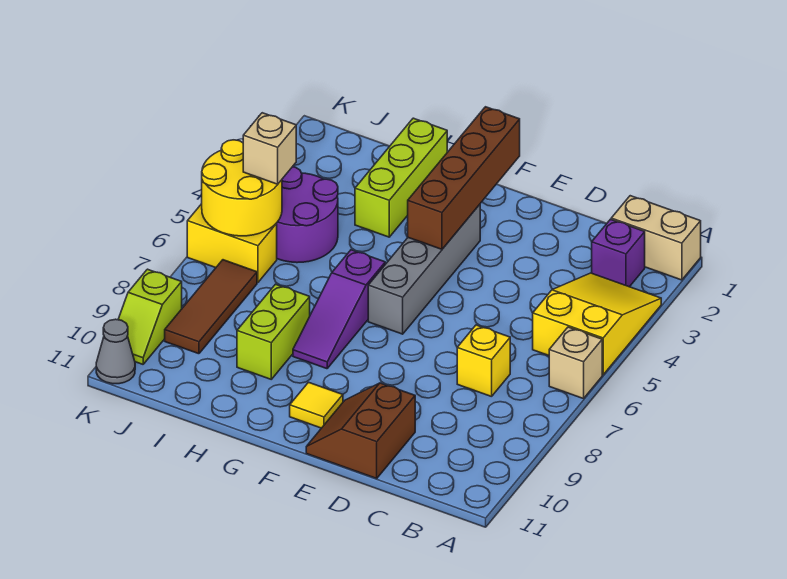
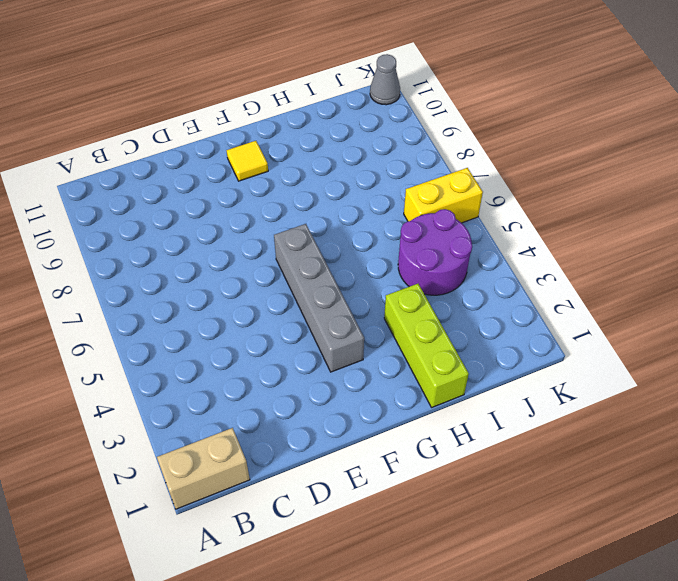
none -> yellow 2x3 slope [533,273,661,375]
none -> tan 1x1 brick [549,327,602,399]
none -> purple 1x1 brick [592,219,645,287]

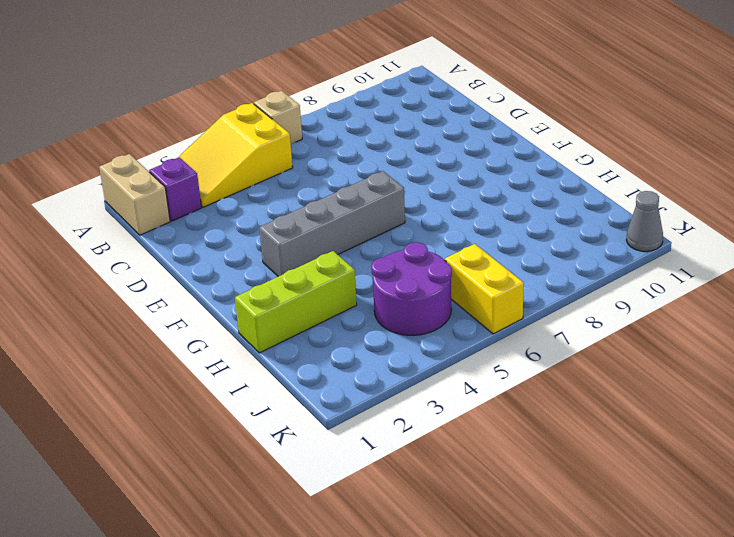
none -> yellow 1x1 brick [457,325,510,397]
none -> brown 2x2 slope [306,383,415,478]
none -> yellow 1x1 tile [290,382,343,428]

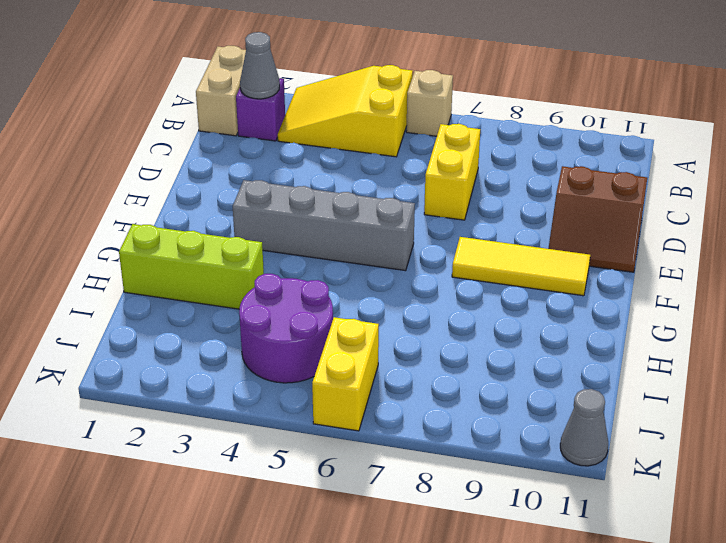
grey 1x1 cone [240,32,280,99] -> none
yellow 1x2 brick [424,124,480,220] -> yellow 1x1 brick [457,325,510,397]
yellow 1x3 tile [452,237,590,296] -> yellow 1x1 tile [290,382,343,428]
none -> purple 1x3 slope [293,250,385,369]
none -> lime 1x2 brick [237,284,310,379]
none -> brown 1x3 tile [165,260,257,354]

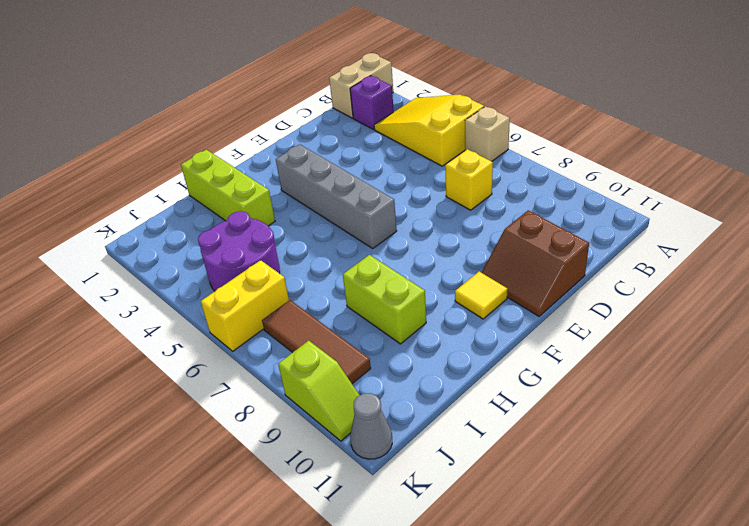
none -> purple 1x3 slope [293,250,385,369]
none -> brown 1x4 brick [408,107,520,249]
none -> yellow 2x2 round brick [202,140,282,236]

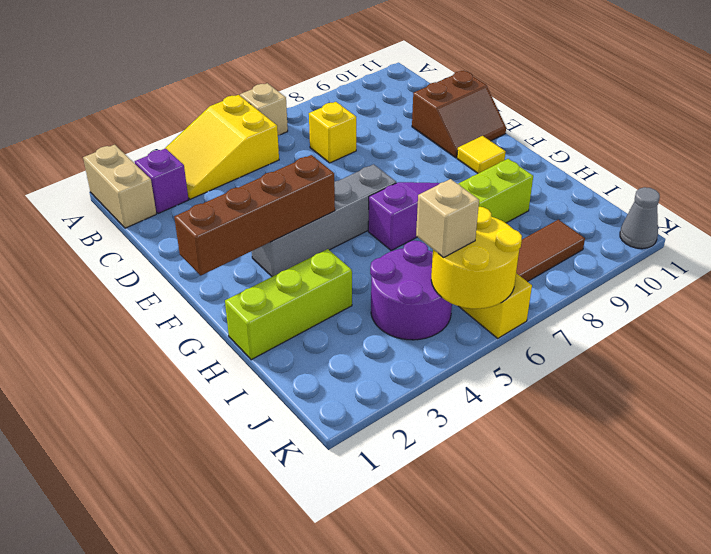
none -> lime 1x2 slope [118,269,182,364]

